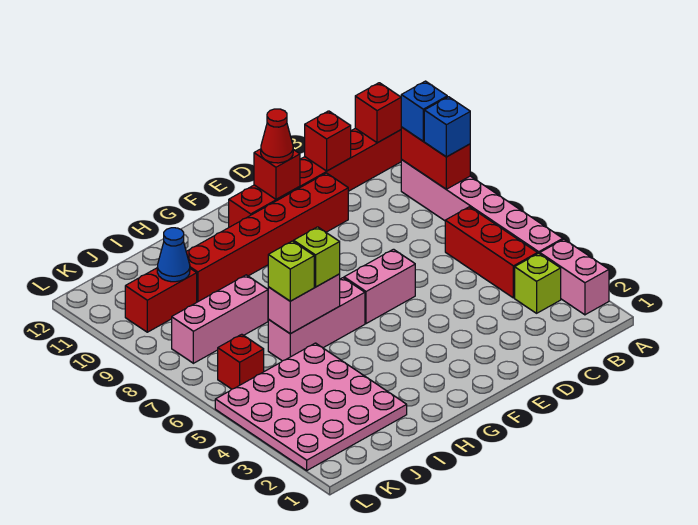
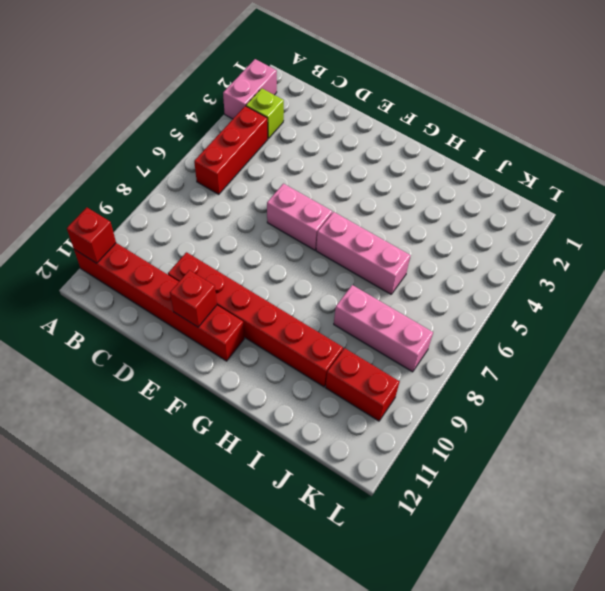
none -> pink 1x6 brick [401,160,563,254]
none -> pink 4x4 plate [215,343,407,470]
none -> red 1x1 brick [218,334,264,389]

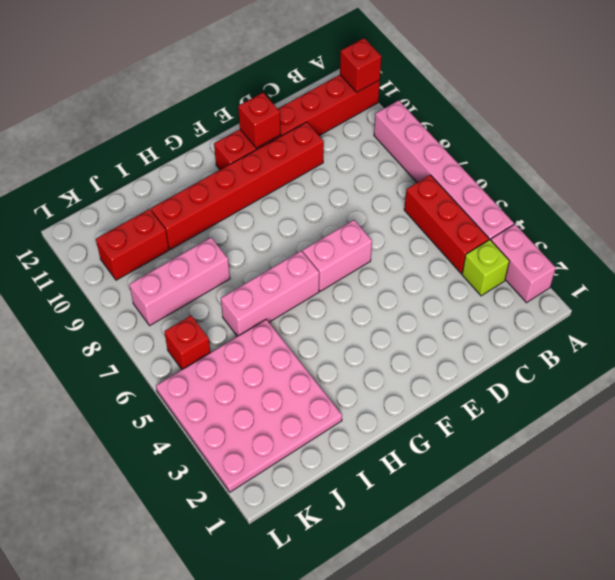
none -> red 1x2 brick [401,127,470,189]
none -> red 1x1 brick [305,111,351,171]
none -> pink 1x2 brick [268,274,340,334]

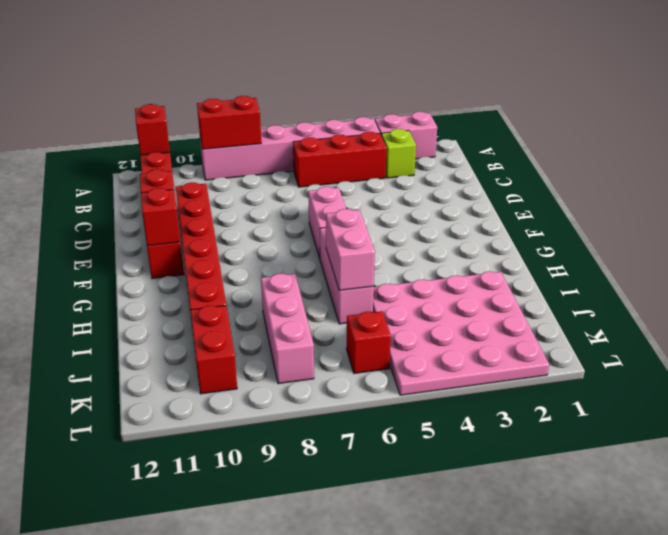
red 1x1 brick [141,188,180,246] -> red 1x1 brick moved to [305,111,351,171]
none -> blue 1x1 cone [157,228,190,282]
none -> blue 1x1 brick [424,97,470,157]
none -> blue 1x1 brick [401,81,447,141]

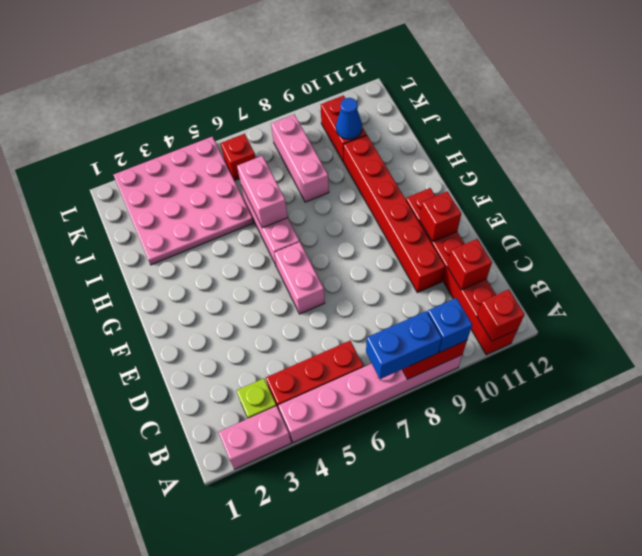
blue 1x2 brick [366,311,442,379] -> blue 1x1 brick [424,97,470,157]
none -> red 1x1 cone [261,109,293,163]
none -> lime 1x1 brick [294,227,340,287]
none -> lime 1x1 brick [268,241,314,301]

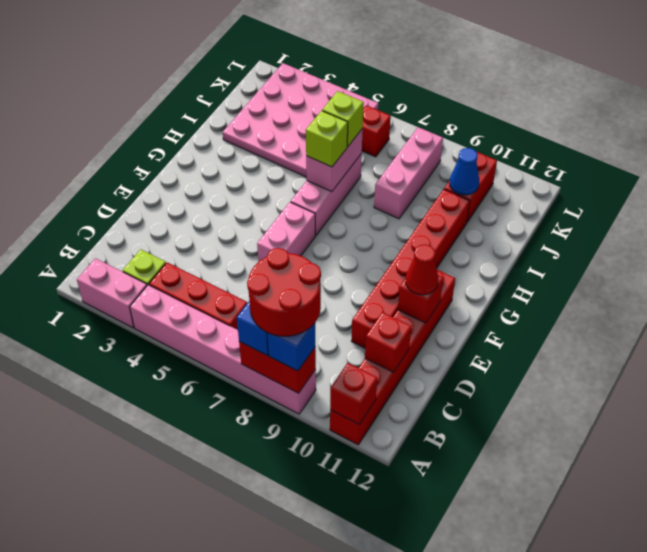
red 2x2 round brick [247,248,321,336] -> none

